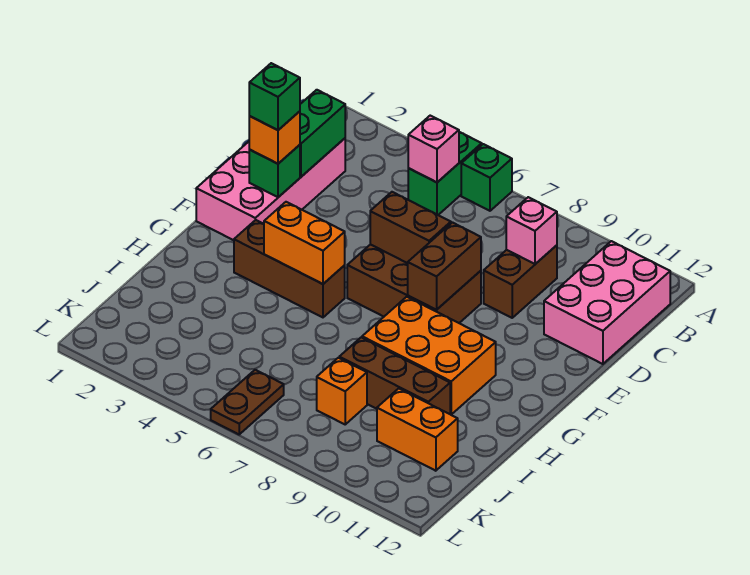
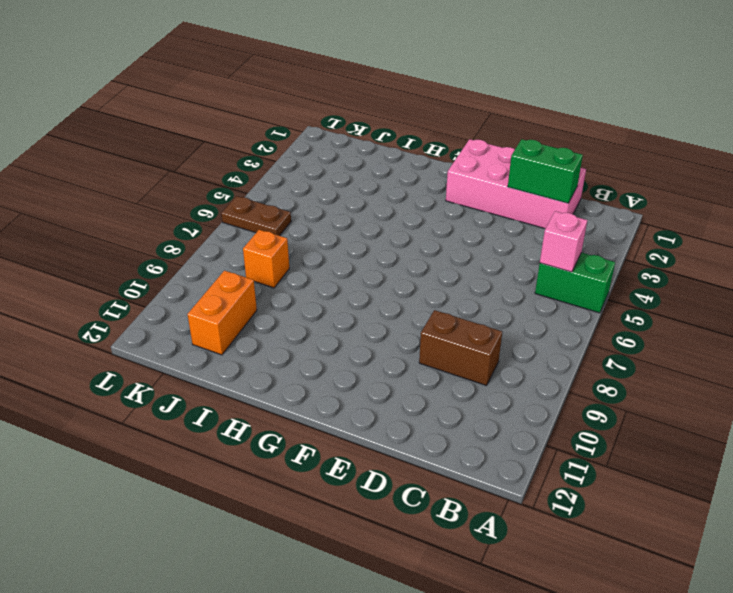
none -> green 1x1 brick [461,144,512,211]
none -> pink 2x3 brick [544,241,670,364]
none -> brown 2x3 brick [347,244,481,323]

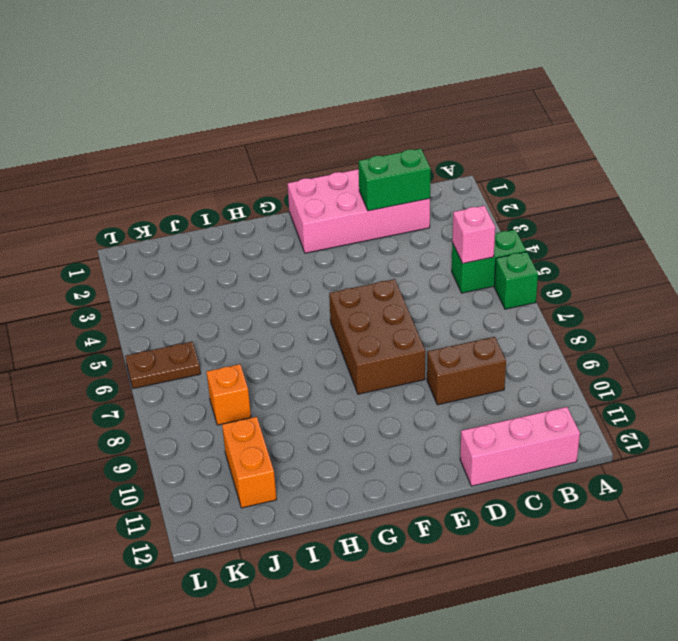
pink 1x3 brick [460,407,580,486] -> pink 2x3 brick [544,241,670,364]
none -> brown 1x3 brick [234,220,345,317]
none -> orange 2x3 brick [362,297,496,414]
none -> brown 1x3 brick [339,337,450,414]

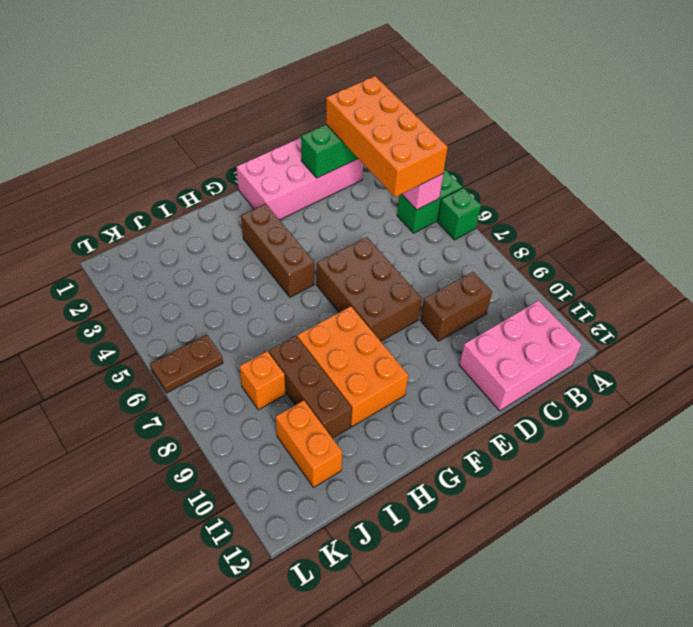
orange 2x4 brick [326,76,448,197] -> none
none -> pink 1x1 brick [506,197,557,264]
none -> green 1x1 brick [249,145,300,197]
none -> brown 1x2 brick [370,192,451,263]

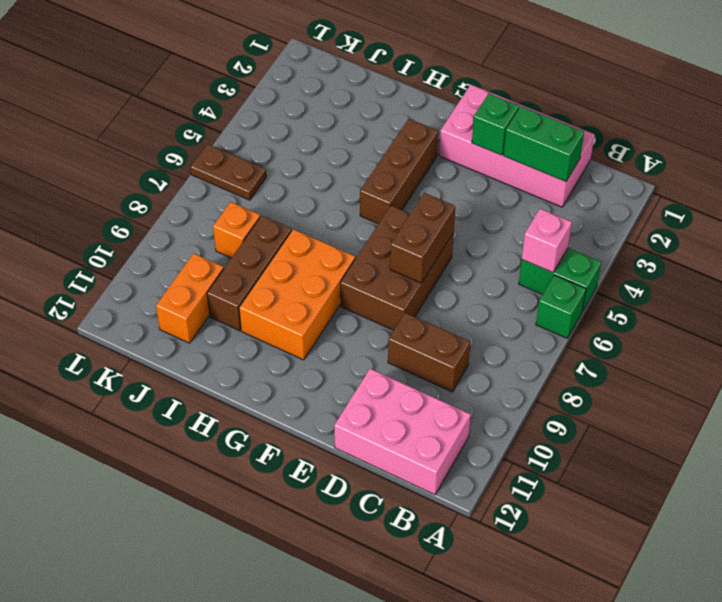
none -> pink 1x1 brick [506,197,557,264]
none -> brown 1x2 brick [408,222,481,310]
none -> orange 1x2 brick [264,202,345,284]

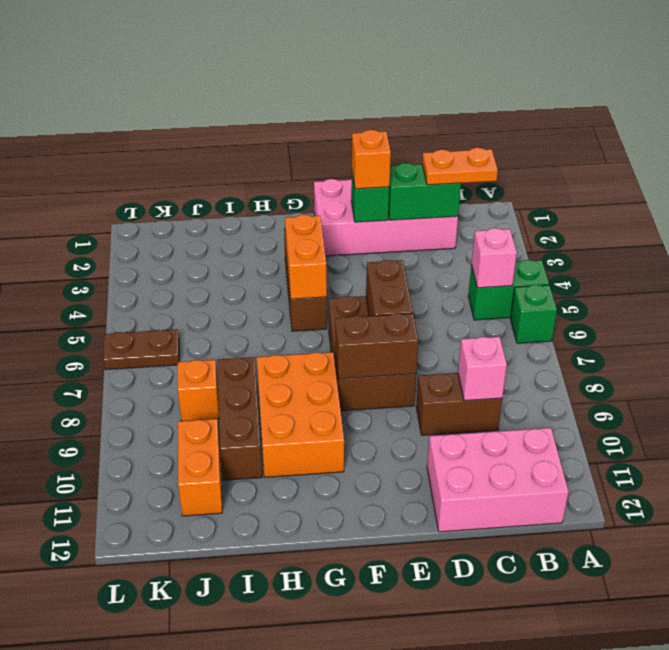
orange 1x2 plate [422,148,498,185] -> none
none -> green 1x1 brick [249,63,300,130]

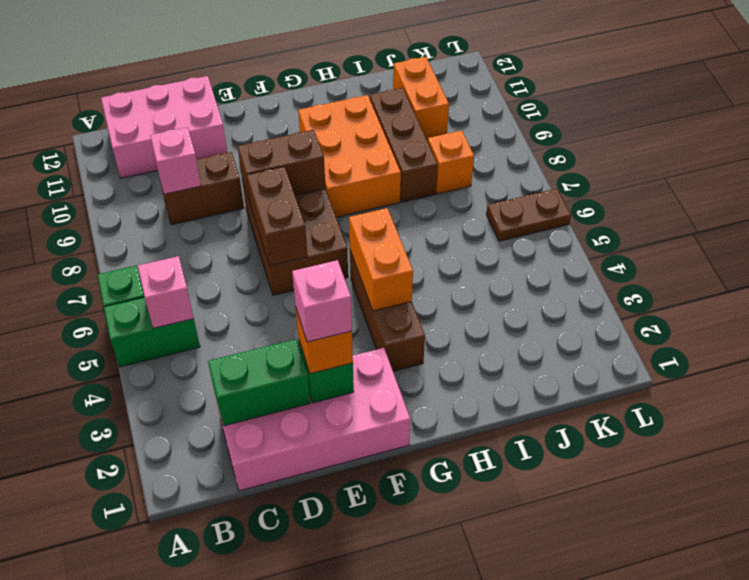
pink 1x1 brick [292,260,352,342] -> green 1x1 brick [249,63,300,130]

